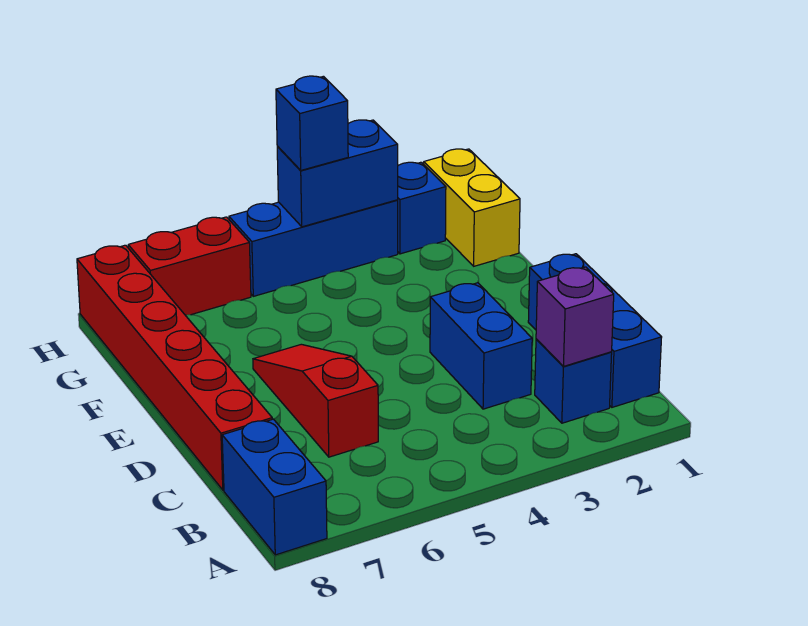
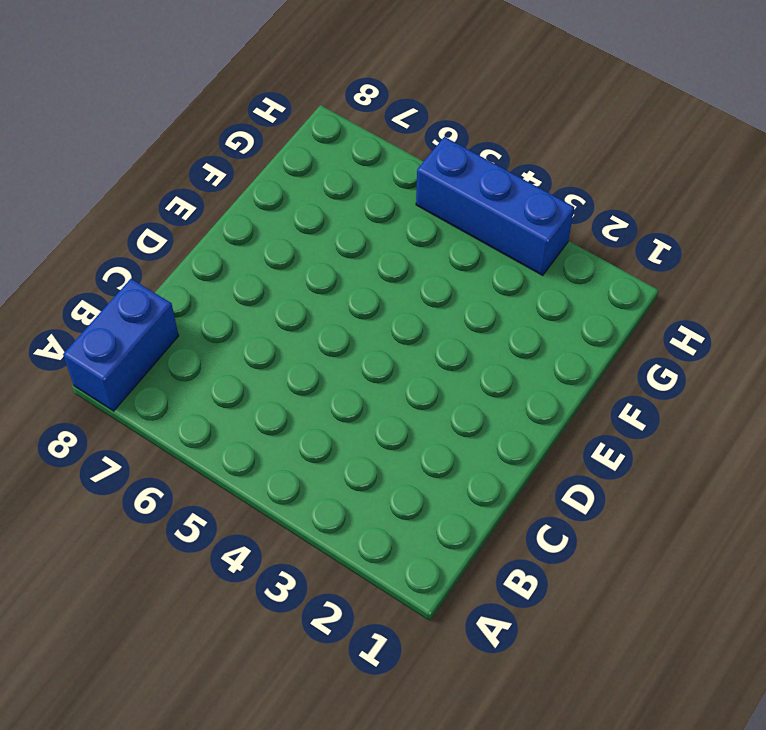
none -> blue 1x3 brick [528,254,662,407]
none -> blue 1x1 brick [535,339,612,423]
none -> blue 1x2 brick [430,283,532,409]

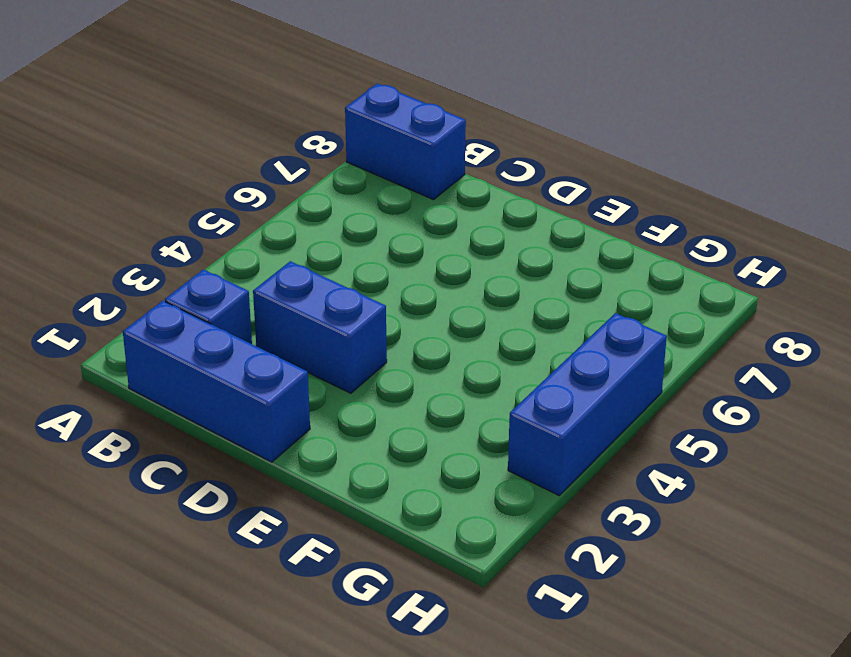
none -> red 1x3 slope [253,344,378,457]
none -> red 1x6 brick [77,245,272,490]
none -> yellow 1x2 brick [424,149,520,266]

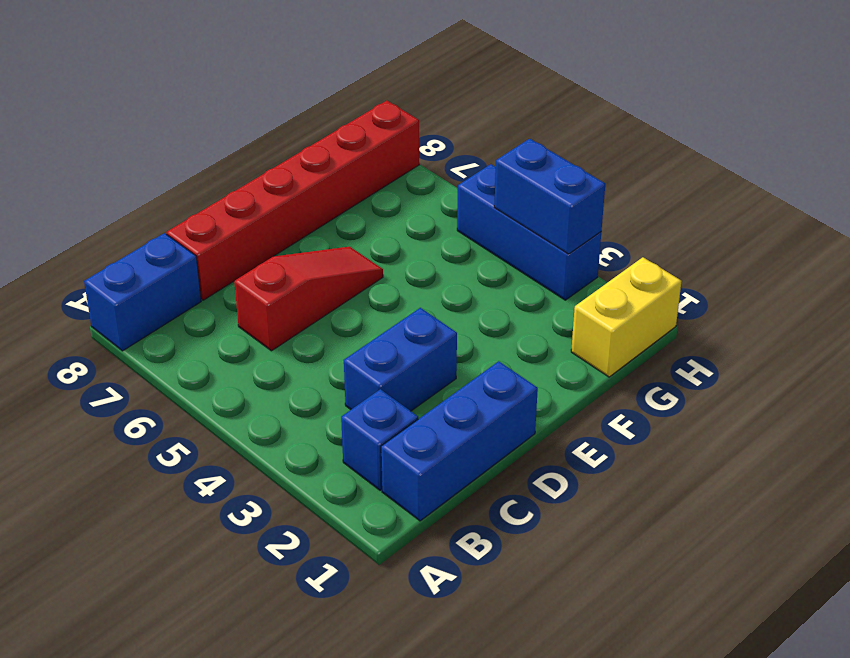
none -> blue 1x1 brick [398,162,446,254]
none -> red 1x2 brick [128,217,251,315]
none -> purple 1x1 brick [536,267,614,366]

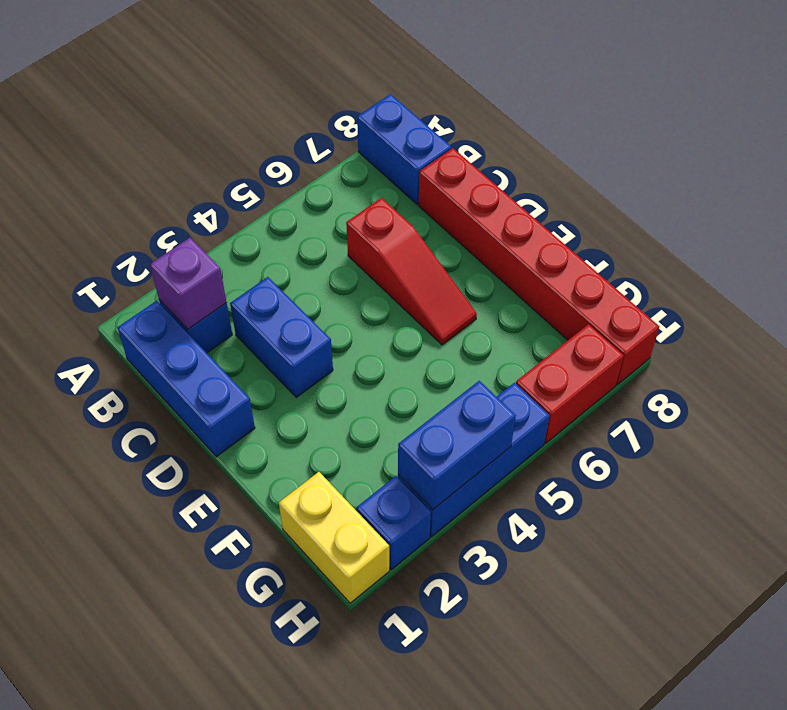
none -> blue 1x1 brick [276,76,348,170]

